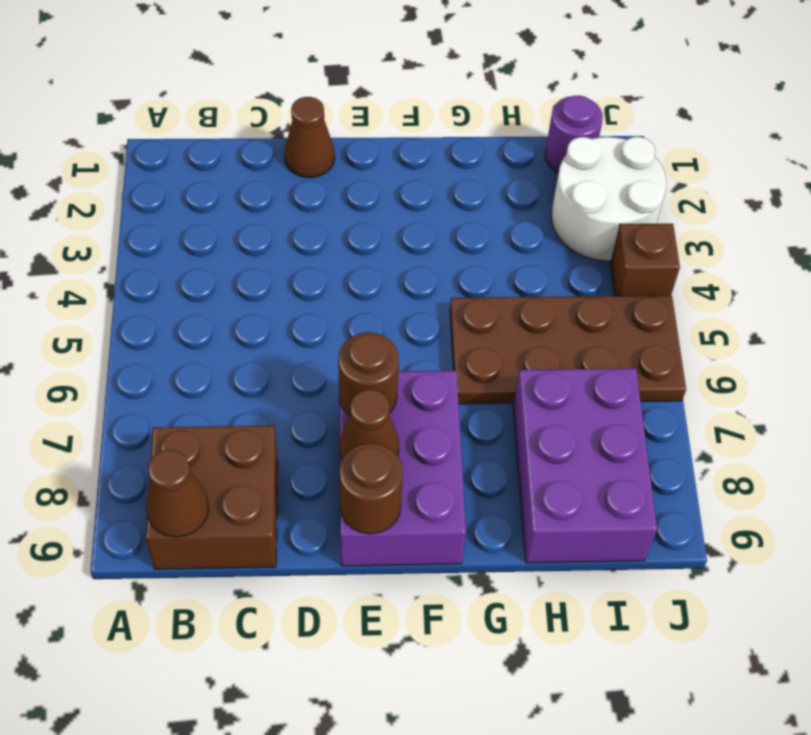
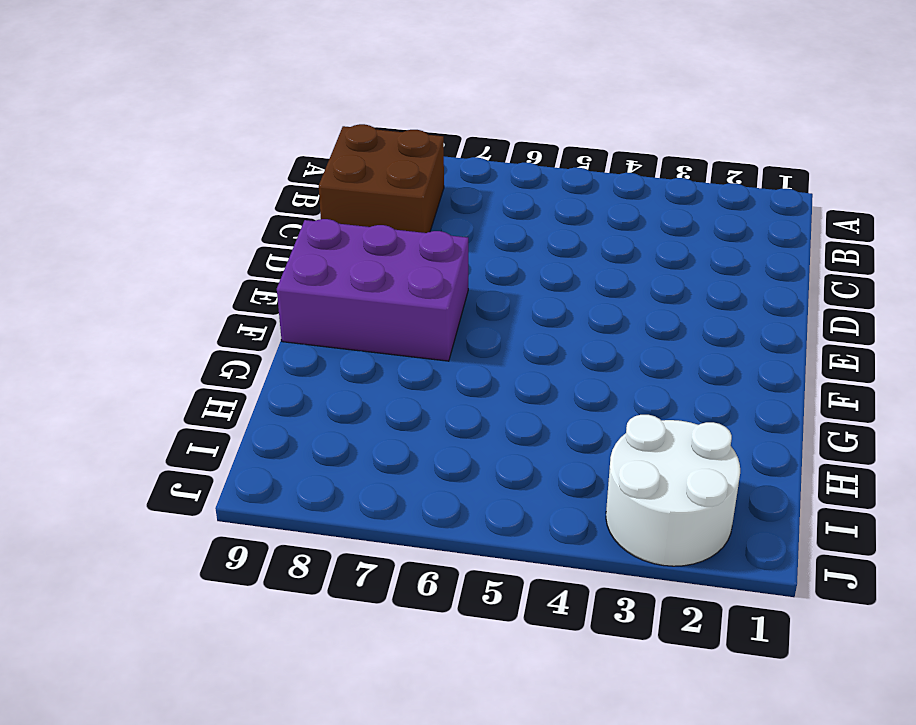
none -> brown 1x1 cone [284,97,335,178]
none -> brown 2x4 plate [450,296,686,404]
none -> purple 2x3 brick [513,368,657,563]

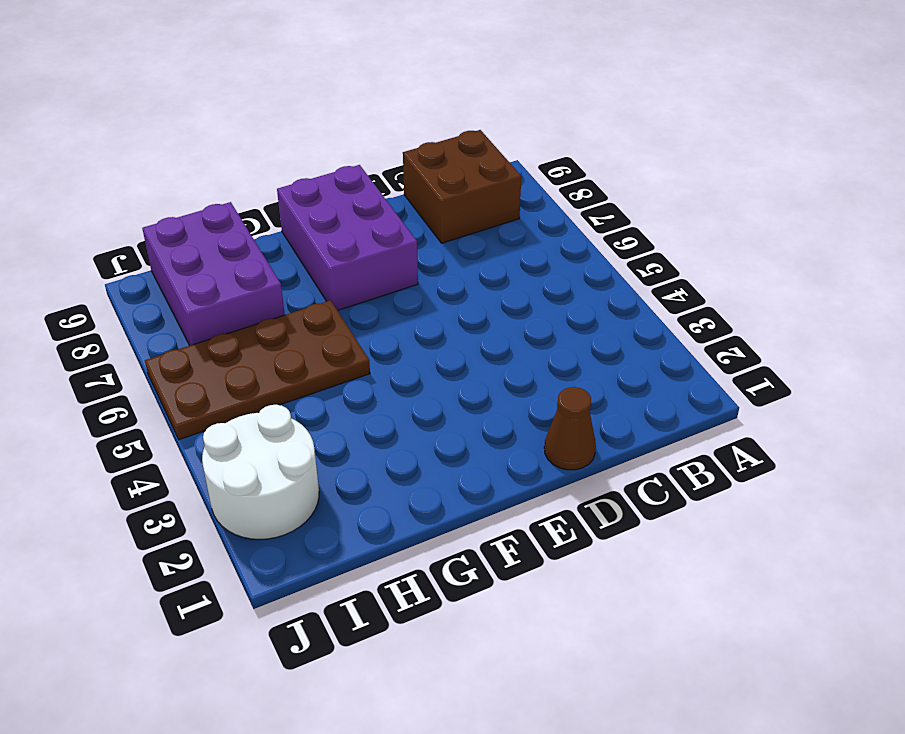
none -> purple 1x1 round brick [545,96,603,173]
none -> brown 1x1 brick [610,224,680,296]
none -> brown 1x1 cone [146,450,209,537]

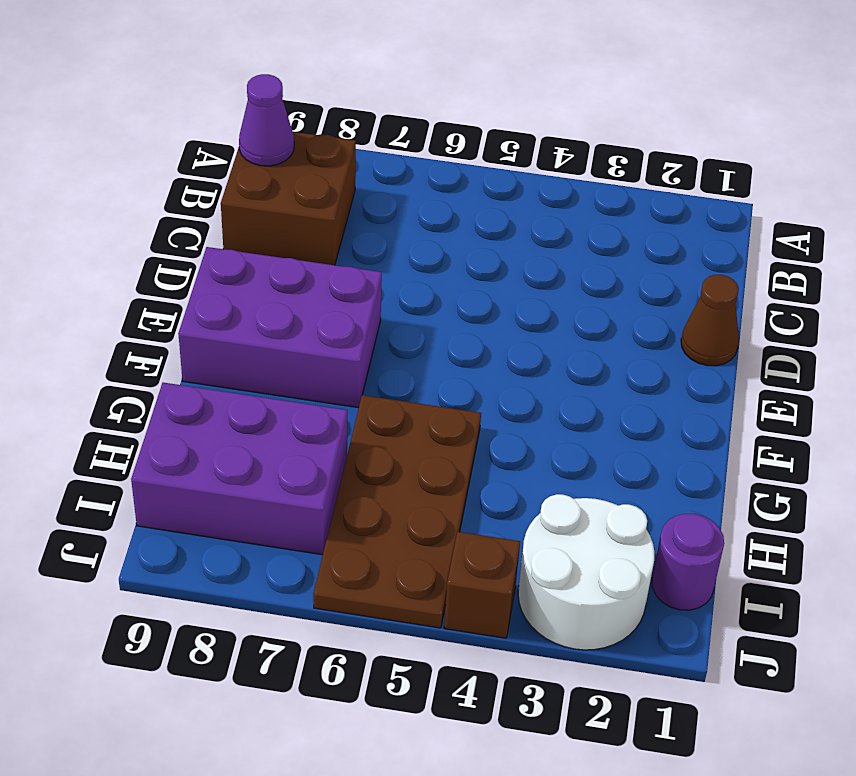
purple 1x1 cone [239,74,294,166] -> brown 1x1 cone [146,450,209,537]
none -> brown 1x1 round brick [338,332,399,415]
none -> brown 1x1 cone [339,390,399,460]
none -> brown 1x1 round brick [339,443,403,534]

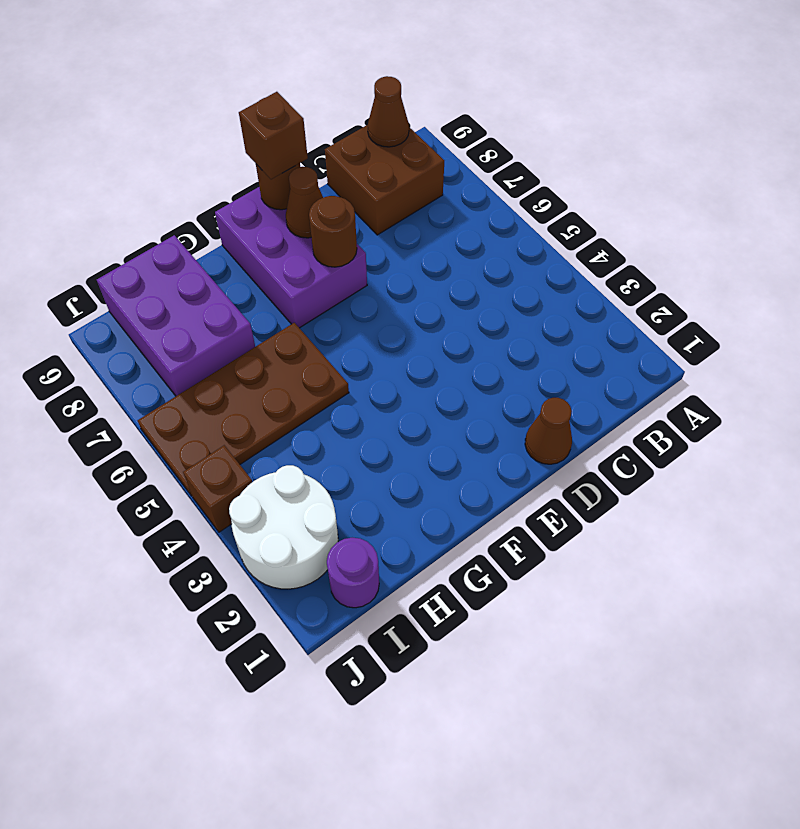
brown 1x1 brick [239,92,308,179] -> none

